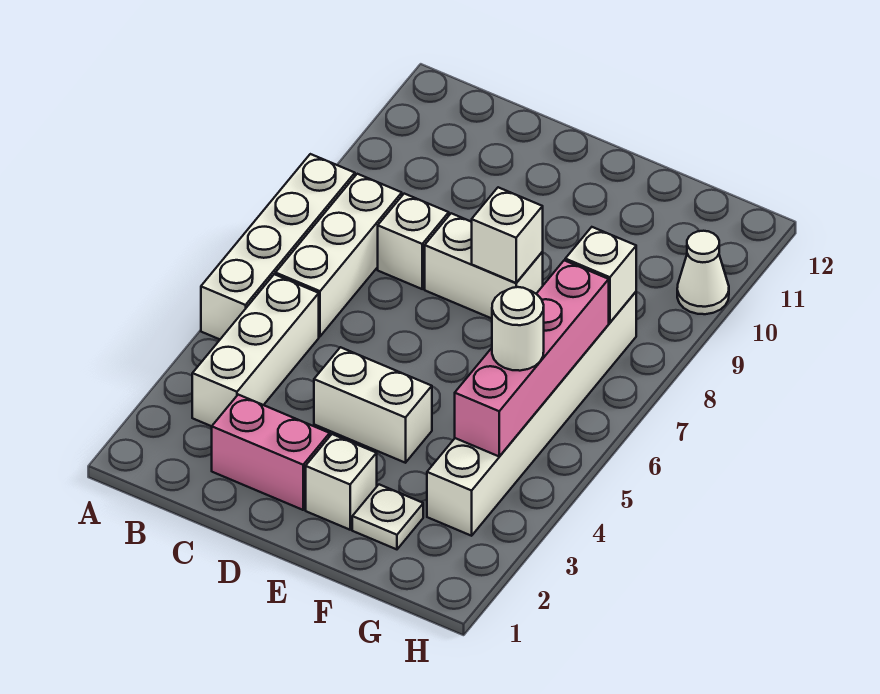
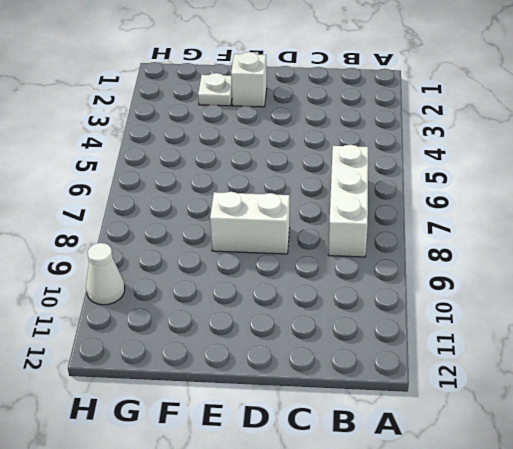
none -> white 1x4 brick [201,154,355,339]
none -> white 1x3 brick [192,274,319,426]
none -> pink 1x2 brick [212,395,330,510]

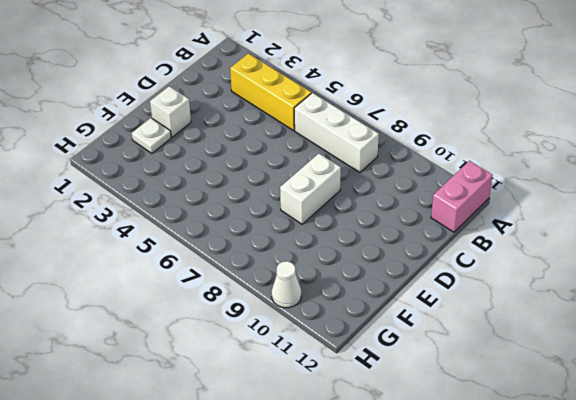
pink 1x2 brick [431,161,493,232] -> pink 1x2 brick moved to [212,395,330,510]
yellow 1x3 brick [230,53,311,130] -> white 1x3 brick [192,274,319,426]
none -> white 1x4 brick [201,154,355,339]
none -> white 1x1 brick [378,194,449,289]
none -> white 1x2 brick [314,347,432,463]

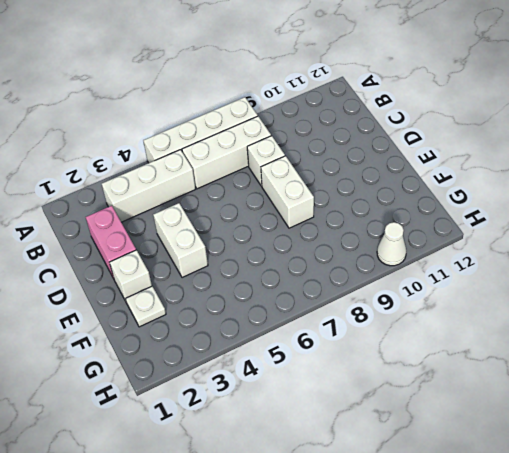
none -> white 1x6 brick [427,292,636,536]
none -> white 1x1 brick [472,187,543,283]
none -> pink 1x4 brick [455,260,609,456]

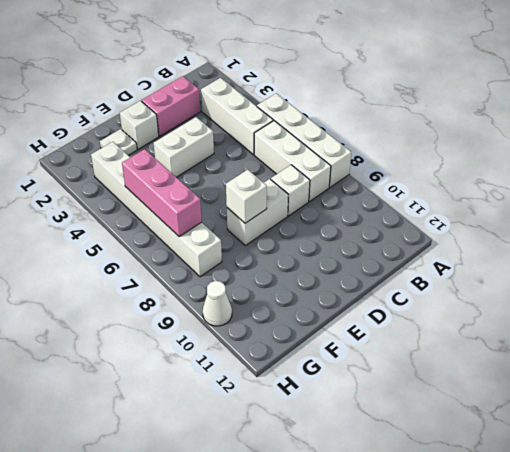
pink 1x3 brick [122,149,202,236] -> pink 1x4 brick [455,260,609,456]
none -> white 1x1 brick [565,227,636,322]
none -> white 1x1 round brick [492,287,544,371]

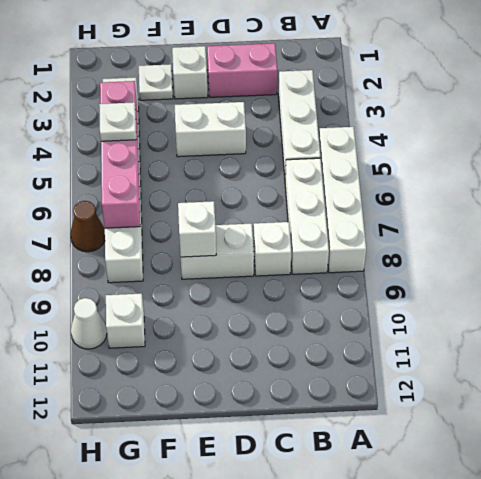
white 1x1 plate [99,102,136,141] -> white 1x1 round brick [492,287,544,371]
white 1x1 brick [106,294,145,348] -> white 1x1 brick moved to [565,227,636,322]
brown 1x1 cone [70,201,105,252] -> none

